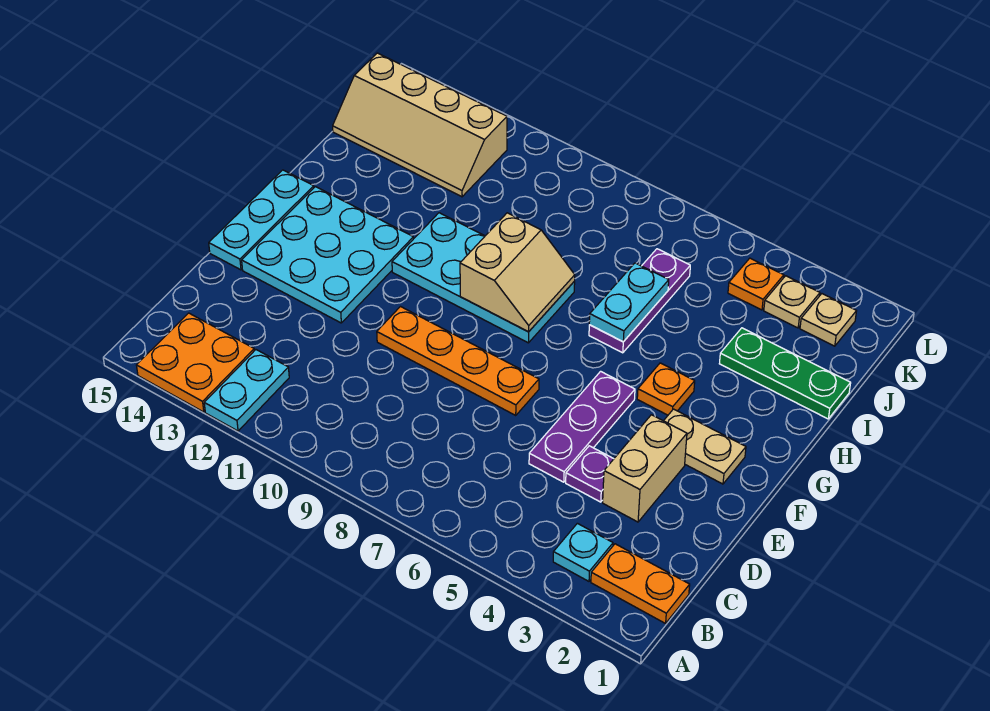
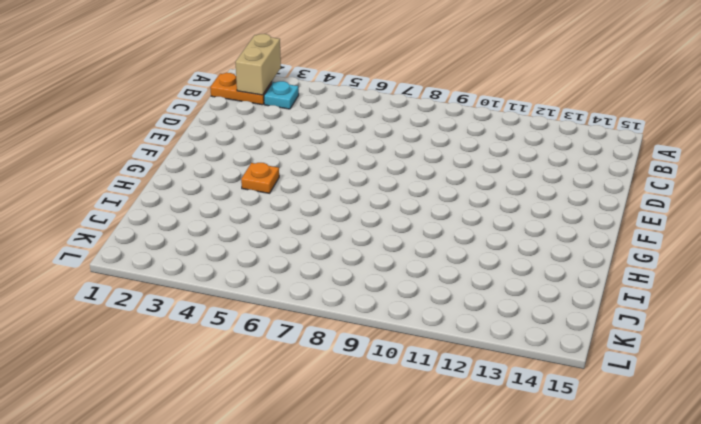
tan 1x2 brick [236,34,281,95] -> tan 1x2 brick moved to [603,415,687,522]
none -> cyan 1x2 plate [204,350,289,431]
none -> orange 2x2 plate [136,313,254,412]
none -> purple 1x1 plate [566,446,613,502]

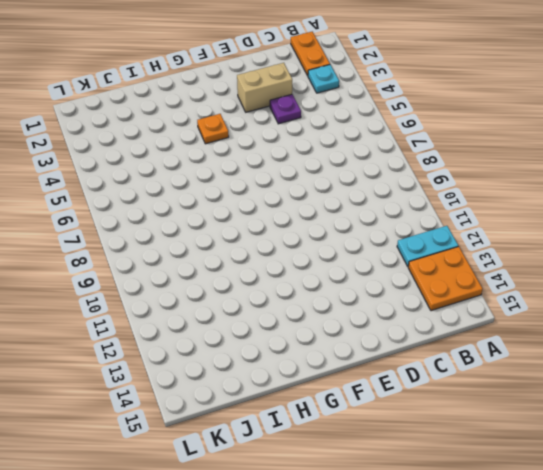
none -> purple 1x3 plate [529,371,635,482]
none -> orange 1x4 plate [377,307,539,415]
none -> cyan 3x3 plate [242,187,414,323]

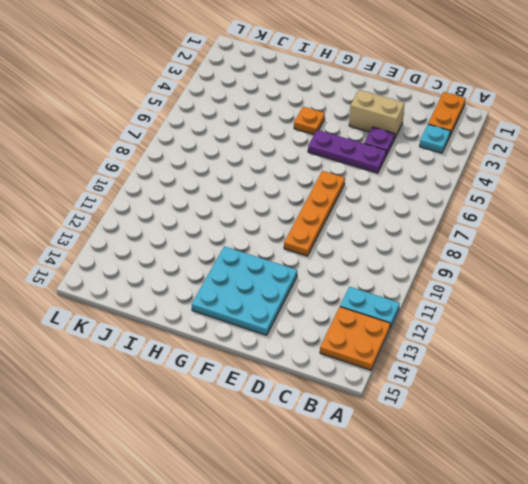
none -> cyan 1x3 plate [209,170,314,270]
none -> tan 1x2 plate [664,409,746,484]
none -> cyan 2x4 plate [392,213,575,343]

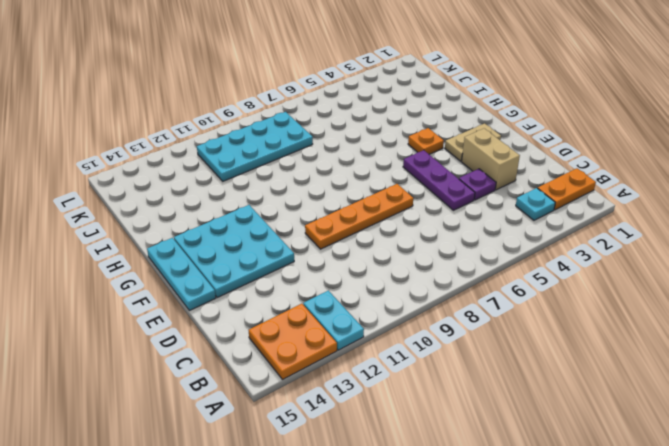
cyan 2x4 plate [197,112,313,181] -> cyan 2x4 plate moved to [392,213,575,343]
none -> purple 1x3 plate [589,249,690,353]
none -> green 1x3 plate [719,328,851,419]
none -> tan 2x4 slope [333,53,507,197]

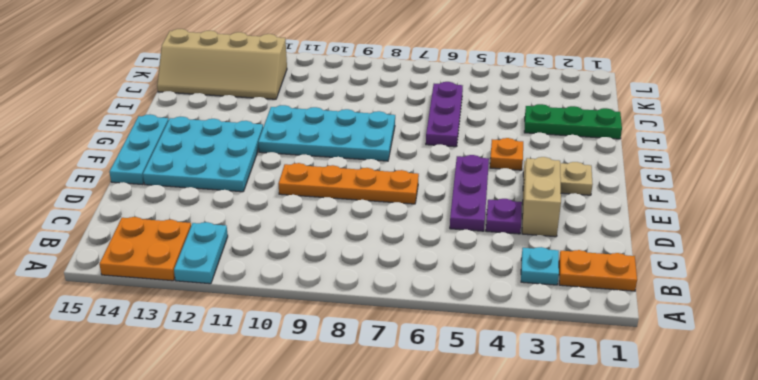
none -> tan 1x1 plate [800,294,856,346]
none -> tan 1x1 plate [764,276,820,328]
none -> orange 1x1 plate [728,258,784,310]

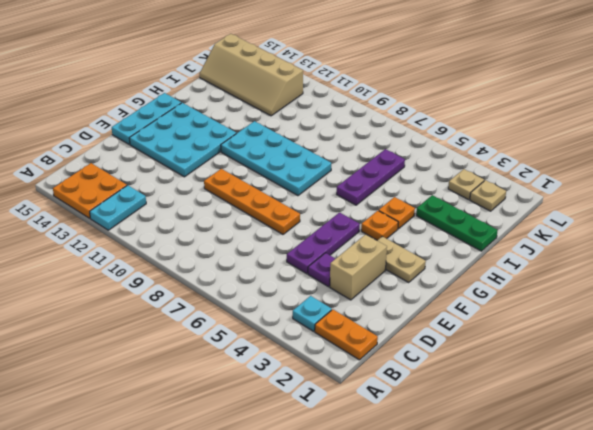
orange 1x1 plate [379,197,415,229] -> orange 1x1 plate moved to [728,258,784,310]
none -> tan 2x2 slope [460,213,575,332]
none -> cyan 1x2 plate [589,263,669,342]

